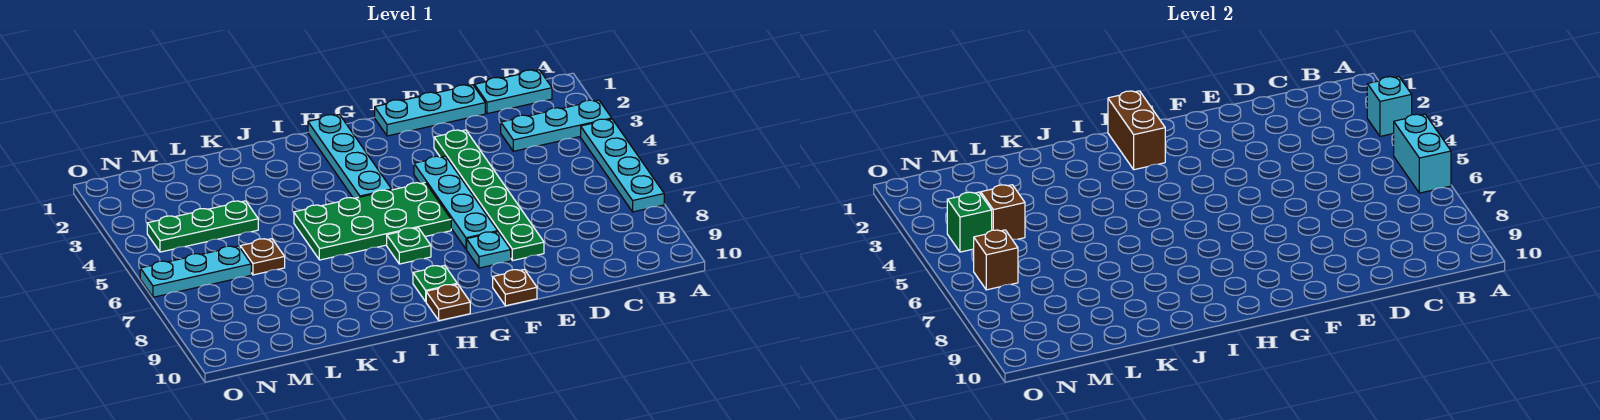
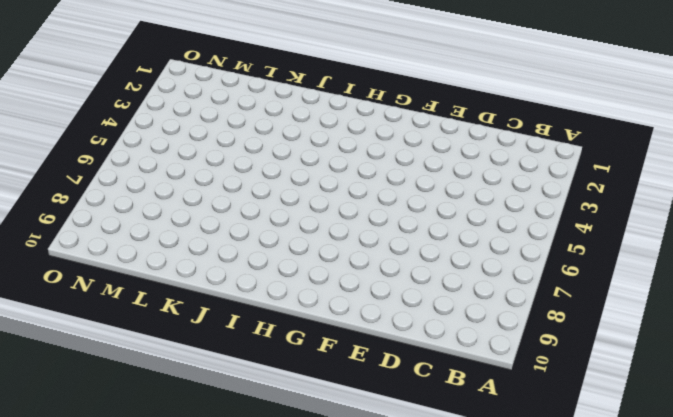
none -> cyan 1x3 plate [501,100,612,151]
none -> cyan 1x4 plate [581,119,664,212]
none -> cyan 1x2 plate [474,70,552,114]

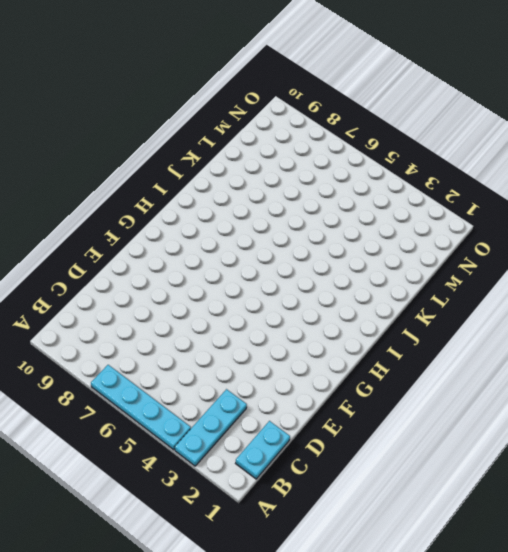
none -> cyan 1x3 plate [375,85,485,136]
none -> green 1x6 plate [434,130,544,261]
none -> cyan 1x4 plate [414,156,498,249]

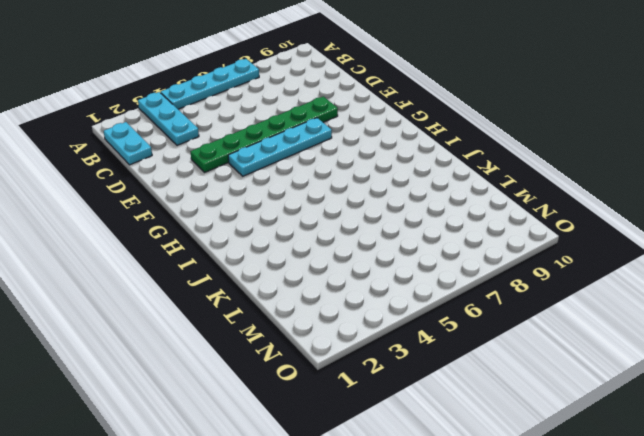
none -> cyan 1x3 plate [375,85,485,136]
none -> cyan 1x1 plate [467,232,511,268]
none -> brown 1x1 plate [493,269,537,306]

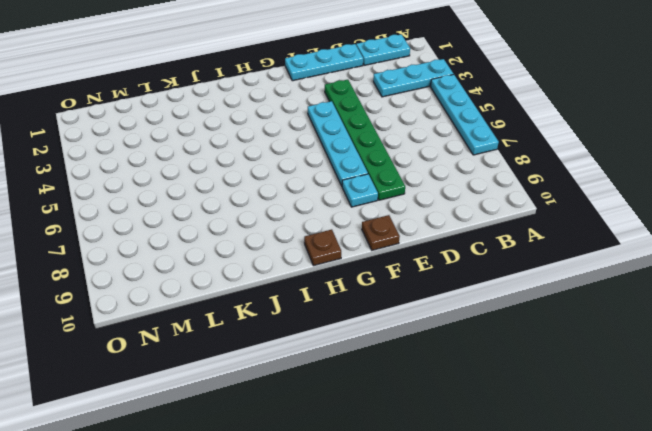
none -> green 2x4 plate [294,183,451,260]
none -> cyan 1x4 plate [308,115,392,198]
none -> green 1x1 plate [387,228,431,264]

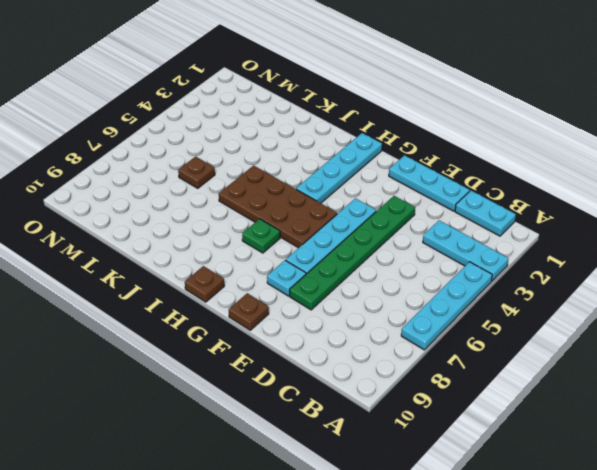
brown 2x4 plate [219,165,337,248] -> green 2x4 plate [294,183,451,260]
none -> green 1x1 plate [413,265,457,301]
none -> green 1x3 plate [147,201,258,252]
none -> cyan 1x3 plate [140,246,251,297]

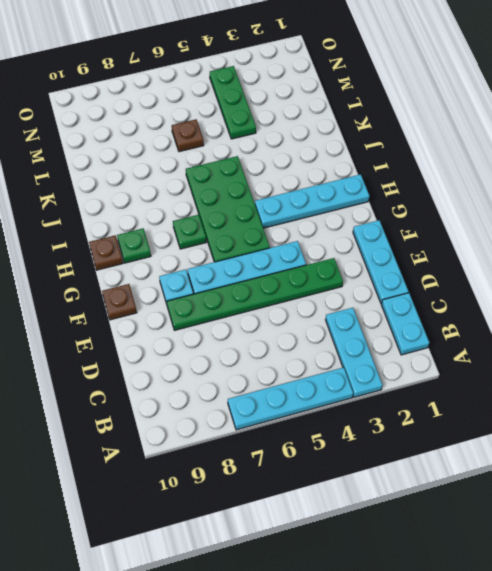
none -> cyan 1x3 plate [140,246,251,297]
none -> cyan 1x1 brick [1367,77,1412,136]
none -> cyan 1x2 brick [1394,114,1451,193]

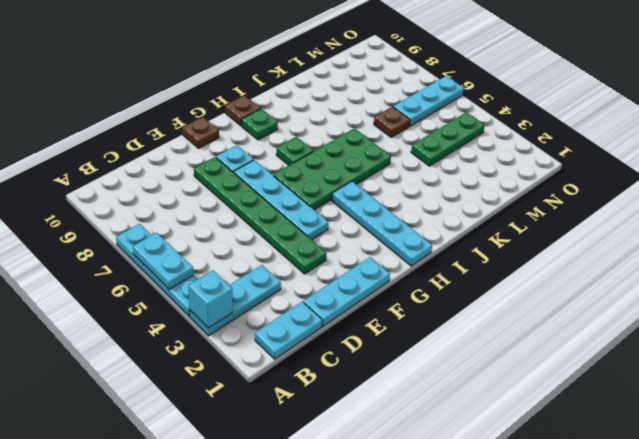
cyan 1x2 plate [133,233,193,290] -> cyan 1x2 brick [1394,114,1451,193]
none -> brown 1x2 brick [1108,91,1165,170]
none -> brown 1x1 brick [981,185,1025,240]
none -> green 1x1 brick [947,192,992,252]

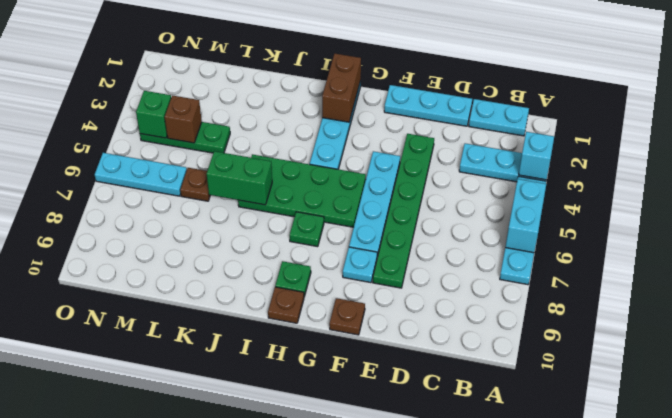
green 1x2 brick [207,151,272,205] -> none
none -> brown 1x1 brick [974,230,1018,290]

